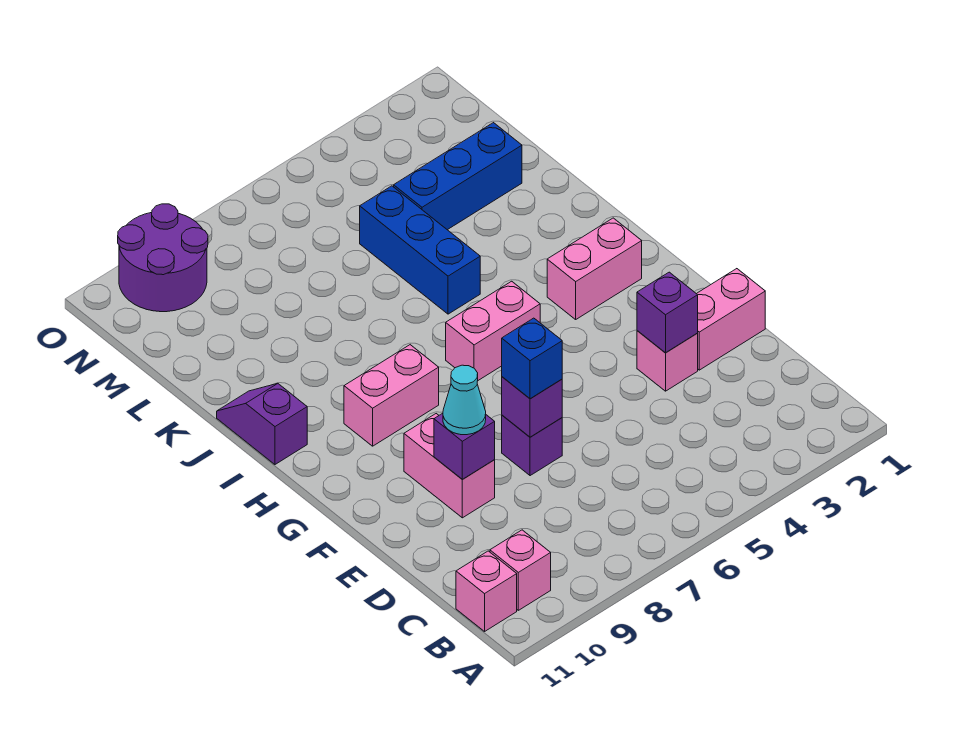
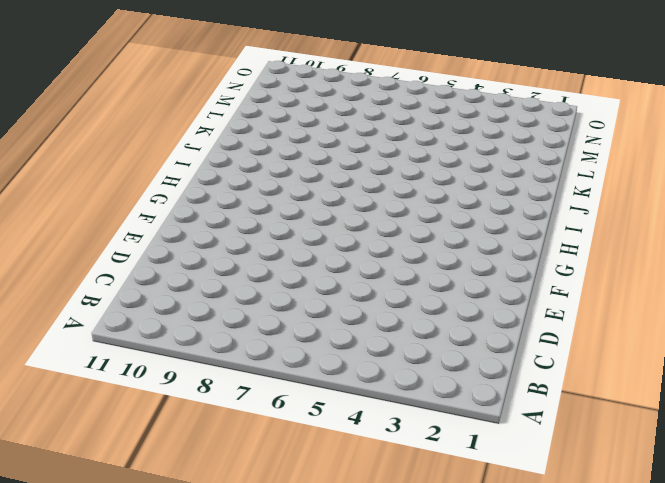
none -> pink 1x1 brick [490,530,551,610]
none -> pink 1x1 brick [456,551,517,631]
none -> pink 1x2 brick [697,269,765,370]

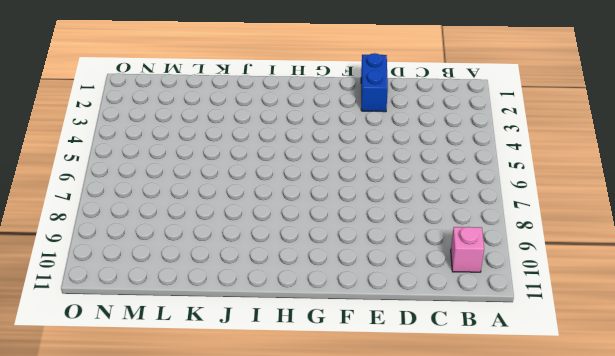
blue 1x2 brick [361,53,388,112] -> pink 1x2 brick [697,269,765,370]
none -> pink 1x1 brick [456,551,517,631]
none -> pink 1x1 brick [637,331,698,391]
none -> purple 1x1 brick [502,415,562,476]

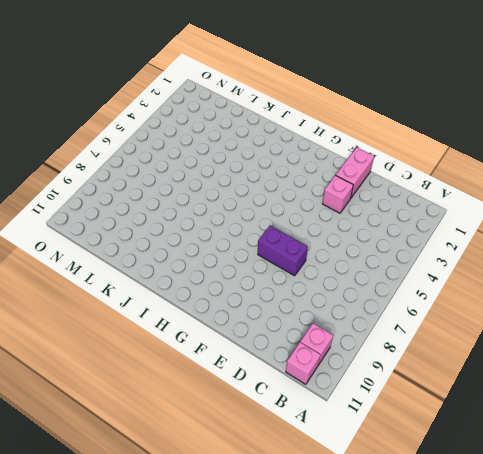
purple 1x2 brick [258,226,308,276] -> purple 1x1 brick [502,415,562,476]
none -> pink 1x2 brick [404,414,495,518]
none -> pink 1x2 brick [547,218,642,319]
none -> pink 1x2 brick [446,281,540,380]

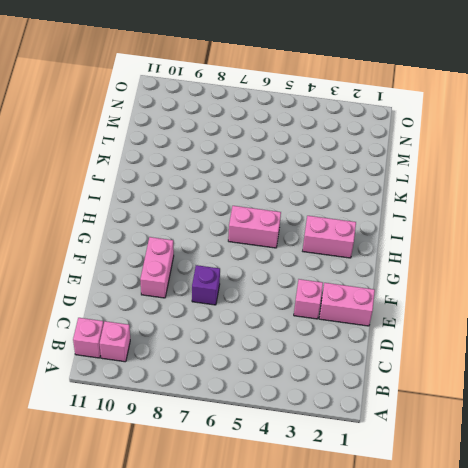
none -> pink 1x2 brick [344,345,439,446]
none -> purple 1x2 slope [217,384,307,464]
none -> blue 1x3 brick [360,186,480,314]

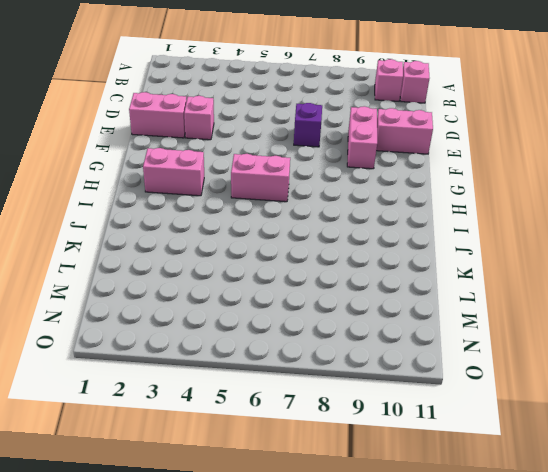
pink 1x2 brick [376,108,433,154] -> pink 1x2 brick moved to [344,345,439,446]
none -> purple 1x2 slope [217,384,307,464]
none -> blue 1x3 brick [360,186,480,314]
none -> blue 1x3 brick [394,123,522,230]

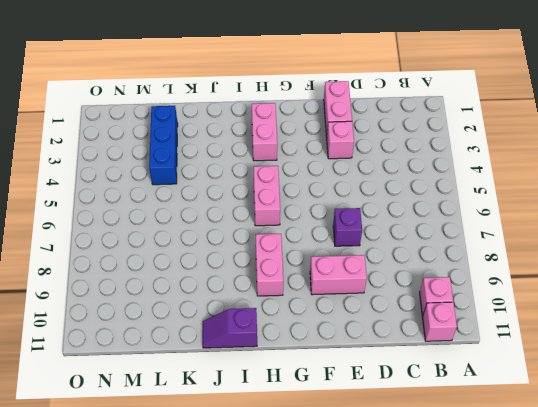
none -> blue 1x3 brick [360,186,480,314]
none -> purple 2x2 round brick [118,204,208,312]
none -> purple 1x1 brick [637,272,698,353]

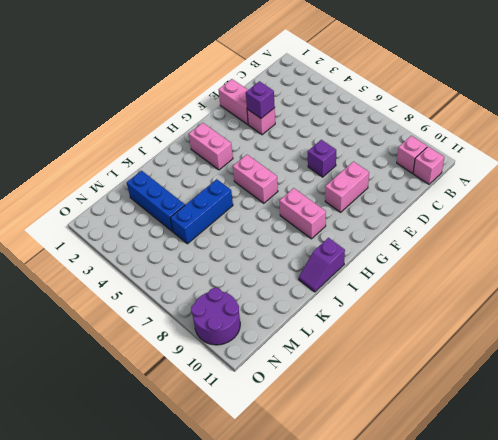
none -> purple 1x1 brick [502,377,562,437]
none -> purple 1x1 brick [434,413,495,479]
none -> blue 1x1 brick [502,318,562,399]

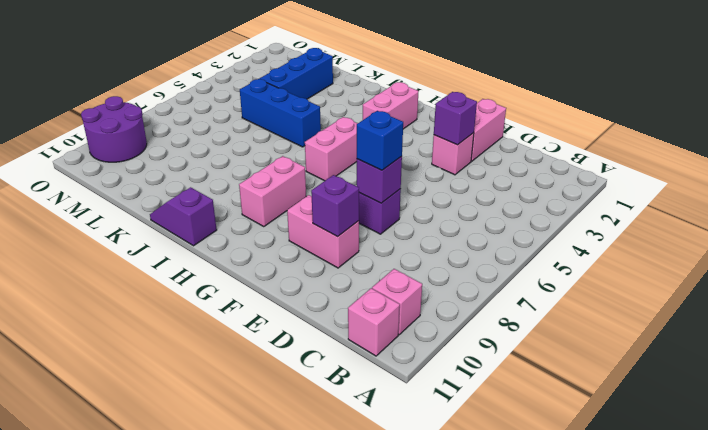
none -> cyan 1x1 cone [443,365,486,435]

